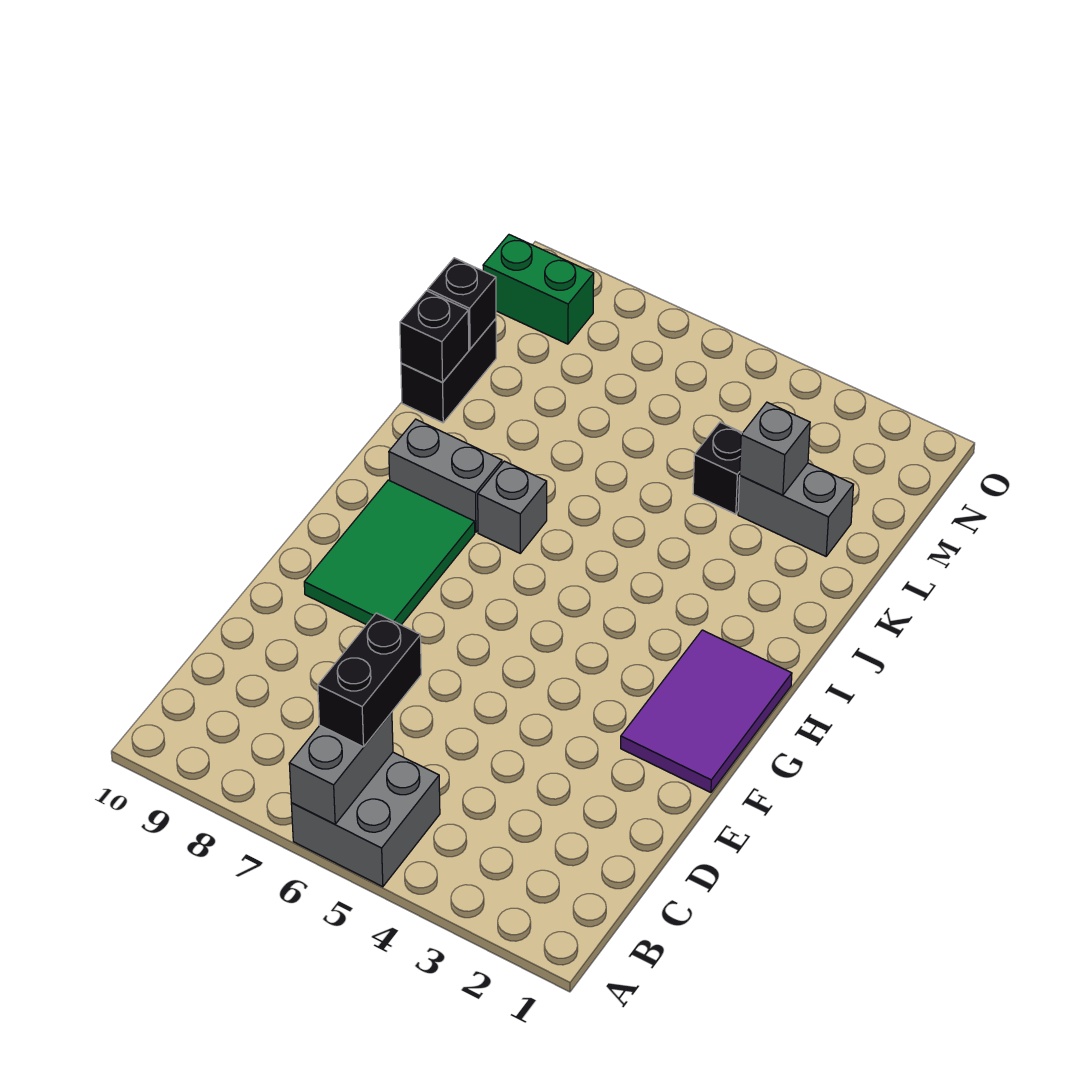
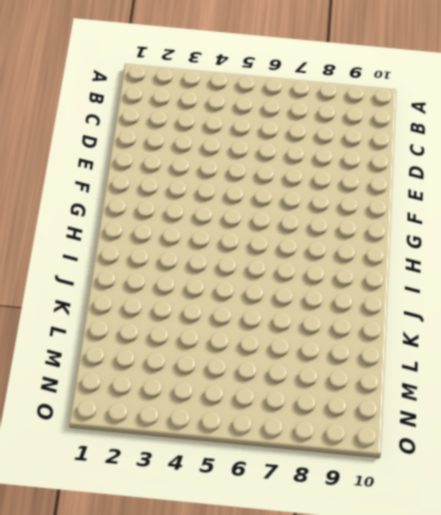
none -> grey 2x2 brick [291,752,440,887]
none -> purple 2x3 tile [621,630,792,793]
none -> green 2x3 tile [304,480,475,625]

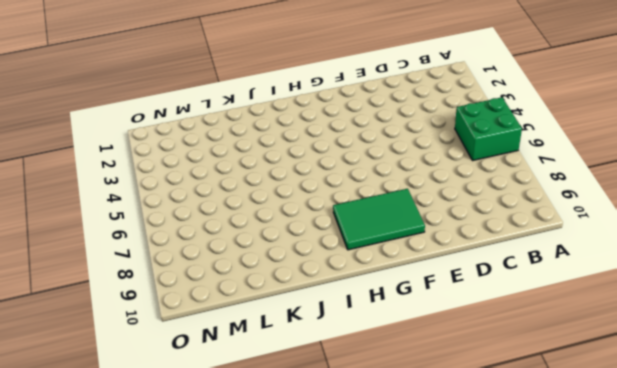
green 2x2 brick [455,97,522,161] -> grey 2x2 brick [291,752,440,887]
none -> purple 2x3 tile [621,630,792,793]
none -> grey 1x1 brick [478,461,547,553]
none -> grey 1x2 brick [389,419,502,532]

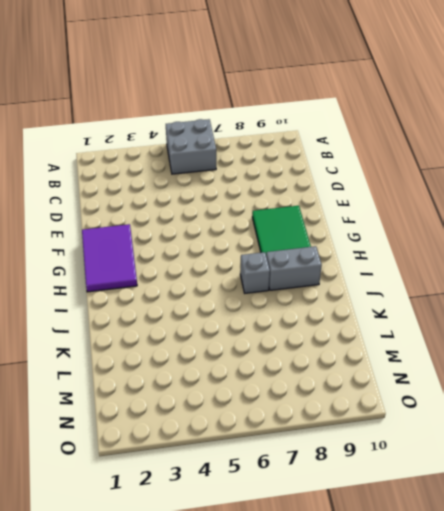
none -> black 1x2 brick [401,319,496,423]
none -> grey 1x2 brick [738,463,854,556]
none -> black 1x1 brick [693,422,742,514]

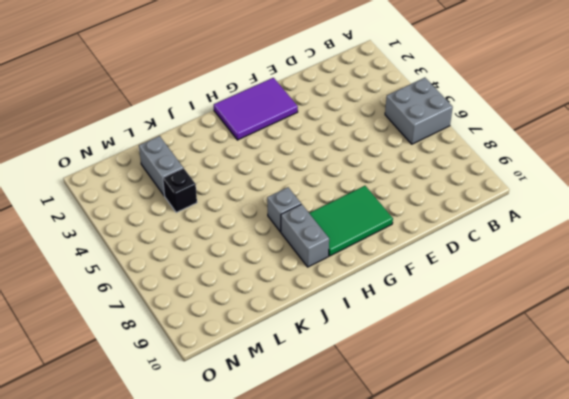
none -> black 1x2 brick [401,319,496,423]
none -> green 1x2 brick [483,235,594,344]
none -> grey 1x2 brick [289,712,393,824]

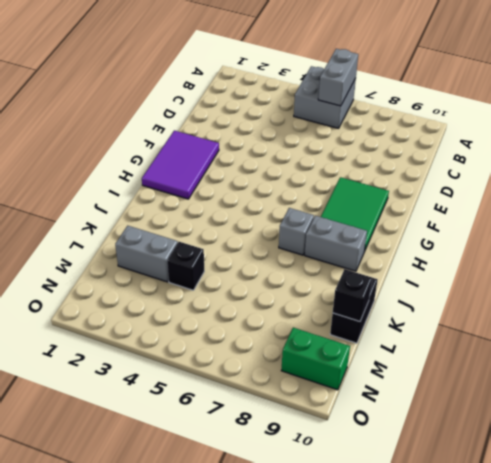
none -> black 1x1 brick [400,291,469,382]
none -> grey 1x1 brick [740,402,810,495]
none -> black 1x2 brick [318,613,421,747]

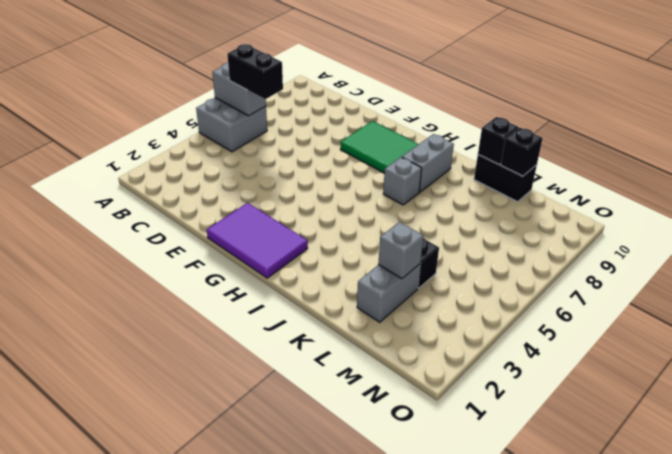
none -> green 1x2 brick [483,235,594,344]

